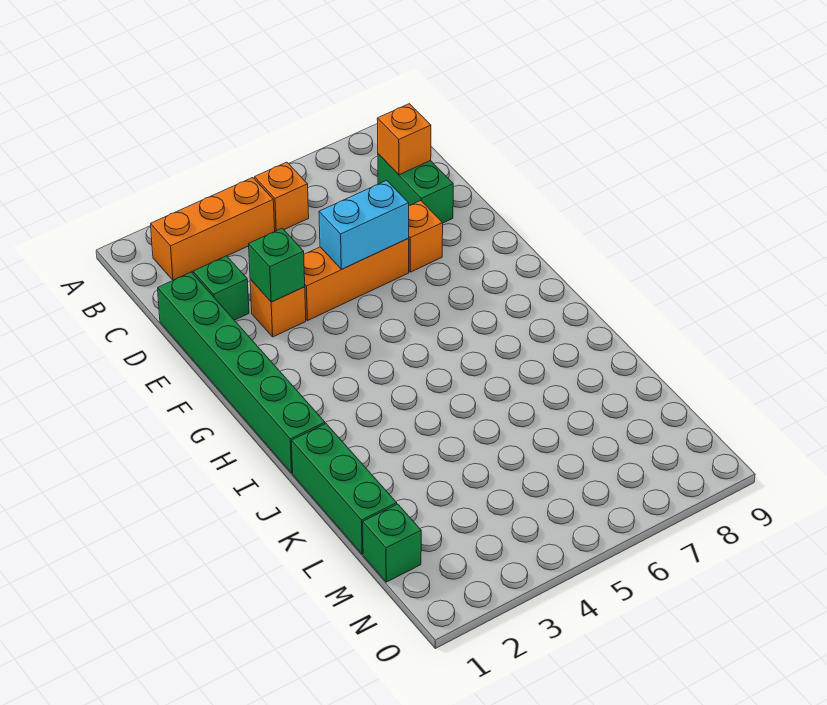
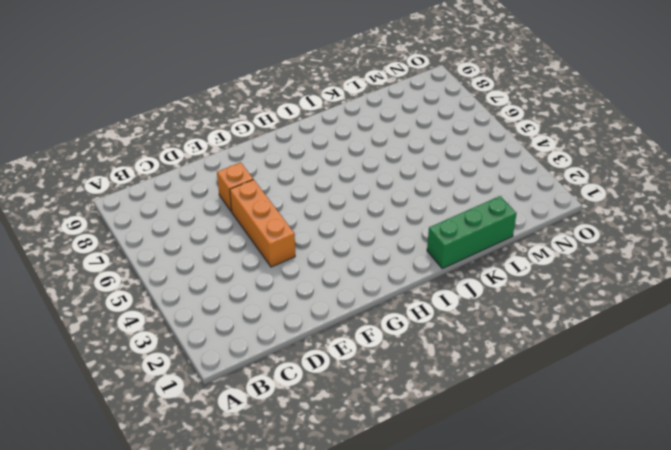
none -> orange 1x3 brick [151,178,275,280]
none -> orange 1x1 brick [255,162,309,231]
none -> green 1x2 brick [378,154,453,223]

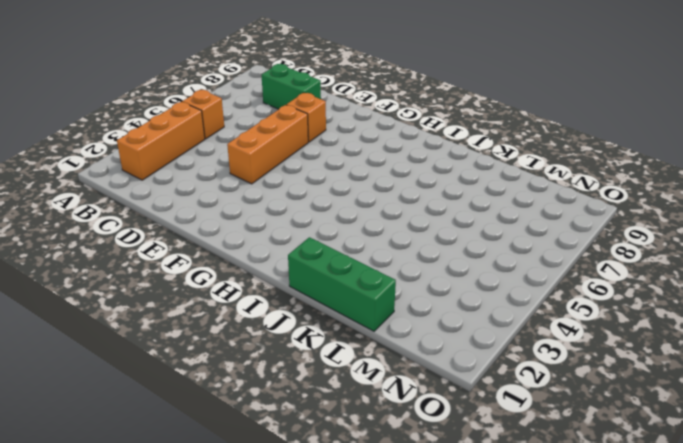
none -> green 1x6 brick [158,272,325,473]
none -> green 1x1 brick [193,256,249,320]
none -> orange 1x1 brick [250,280,306,337]

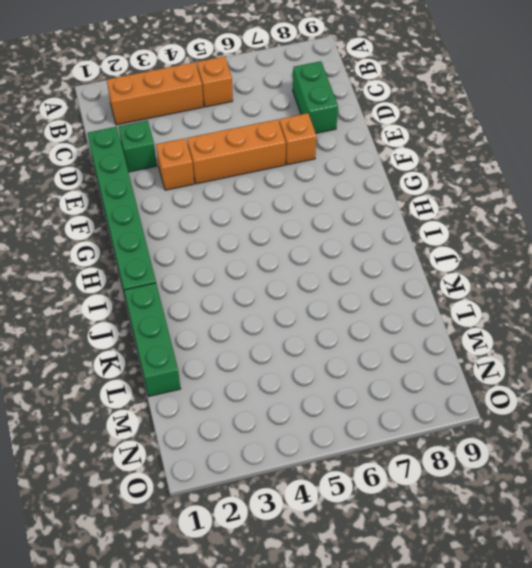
none -> green 1x1 brick [363,504,421,582]
none -> orange 1x1 brick [377,104,431,175]
none -> green 1x1 brick [249,228,305,302]

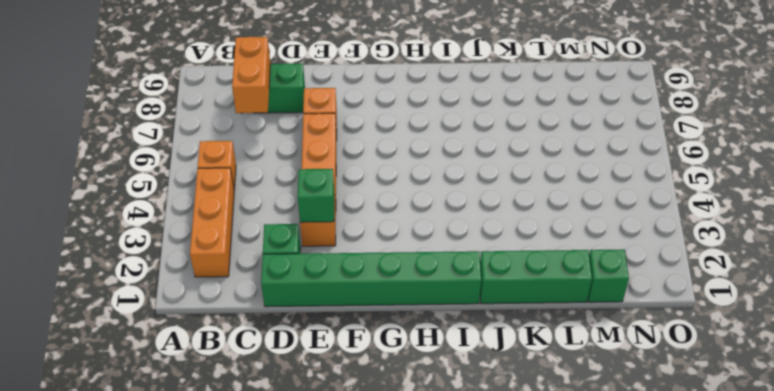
orange 1x2 brick [232,37,270,113] -> orange 1x1 brick [377,104,431,175]
none -> cyan 1x2 brick [319,180,409,269]

